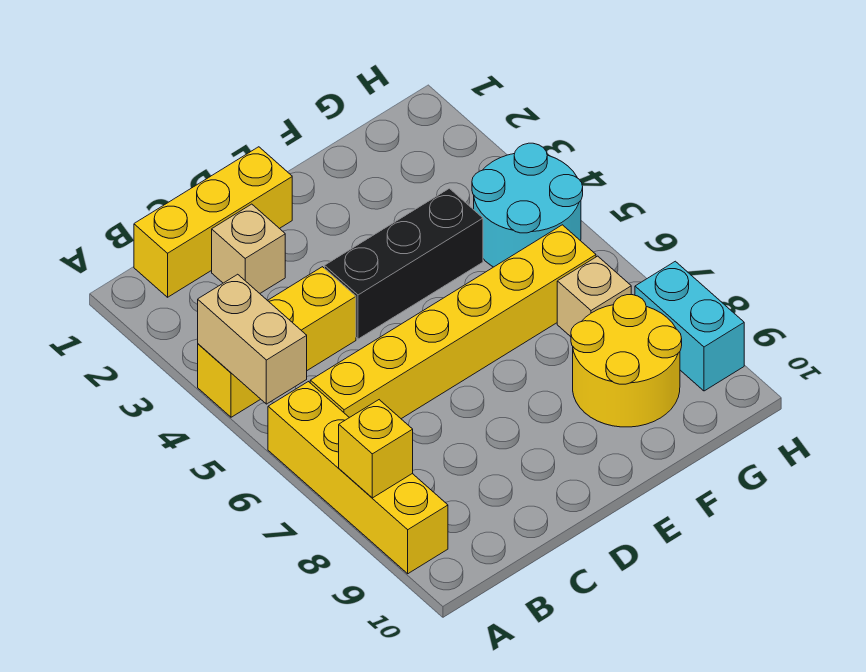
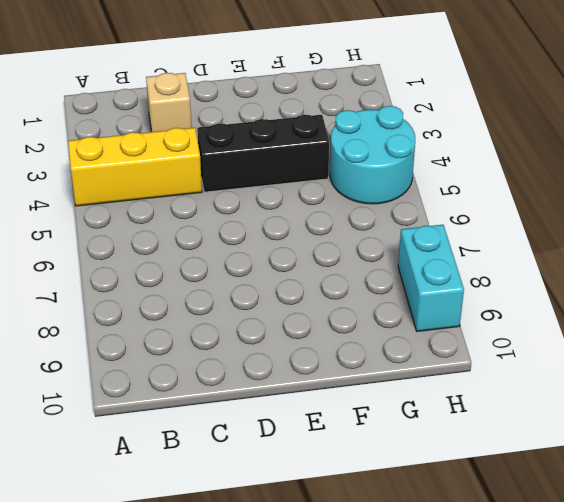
none -> yellow 1x4 brick [268,382,448,574]
none -> yellow 1x3 brick [134,147,292,297]
none -> yellow 1x6 brick [310,225,596,419]

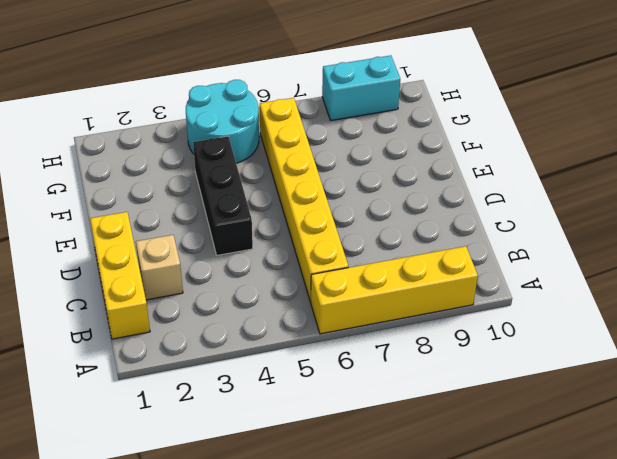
none -> yellow 1x3 brick [198,267,356,417]
none -> yellow 2x2 round brick [571,295,682,427]
none -> tan 1x1 brick [557,256,631,337]

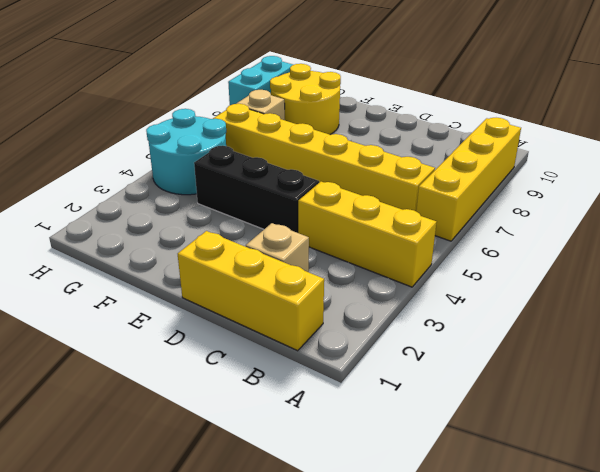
none -> tan 1x2 brick [198,274,307,404]
none -> yellow 1x1 brick [339,400,413,498]

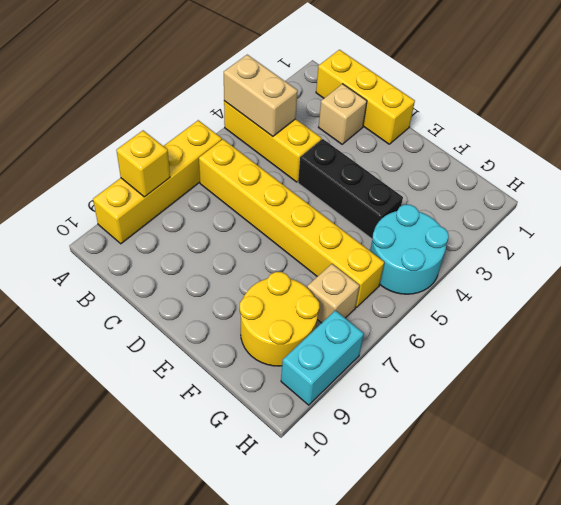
tan 1x2 brick [224,55,298,136] -> tan 1x2 brick turned to [198,274,307,404]

